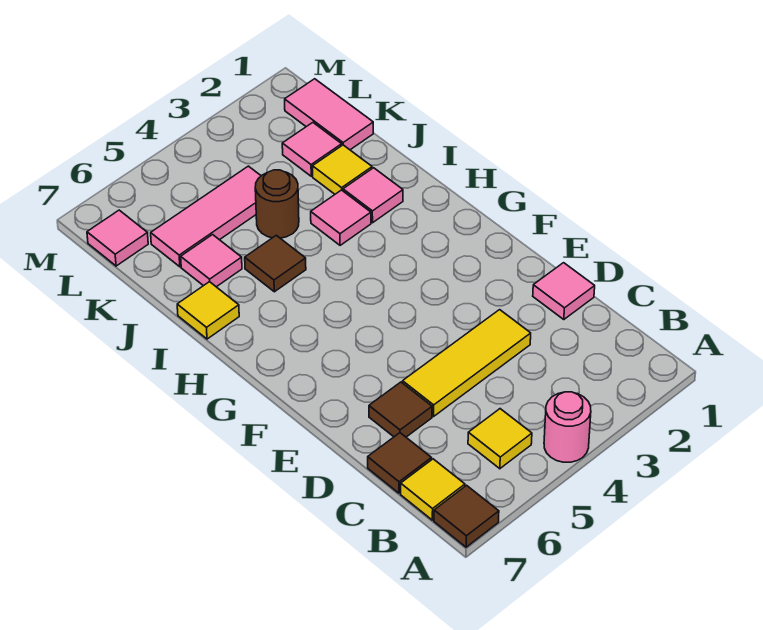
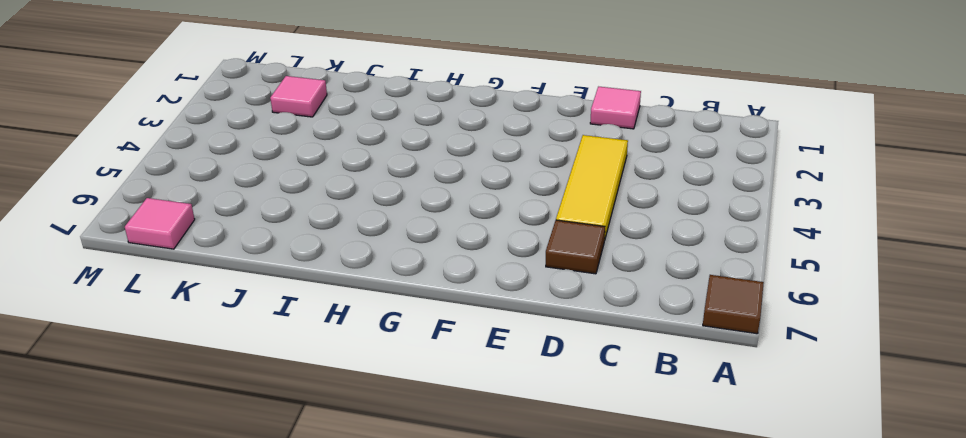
none -> pink 1x1 round brick [544,392,591,462]
none -> yellow 1x1 tile [468,409,532,469]
none -> yellow 1x1 tile [401,459,465,520]

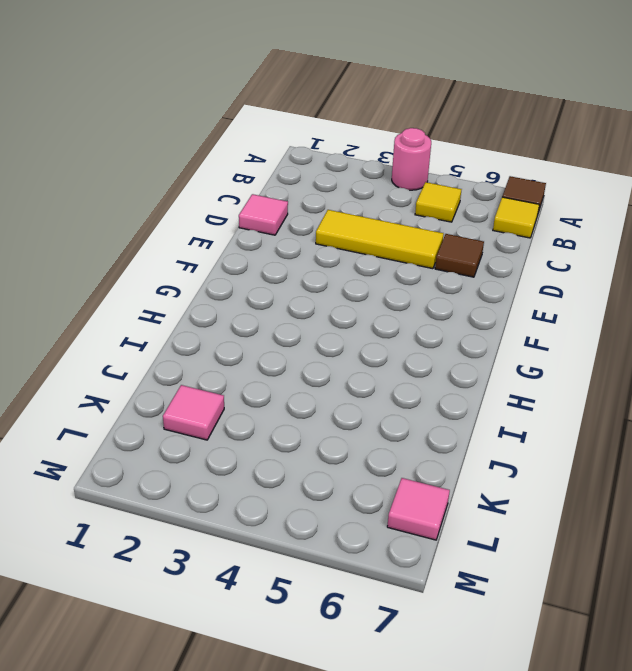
none -> brown 1x1 tile [368,433,431,493]
none -> pink 1x1 tile [343,168,403,223]
none -> pink 1x1 tile [311,190,371,245]

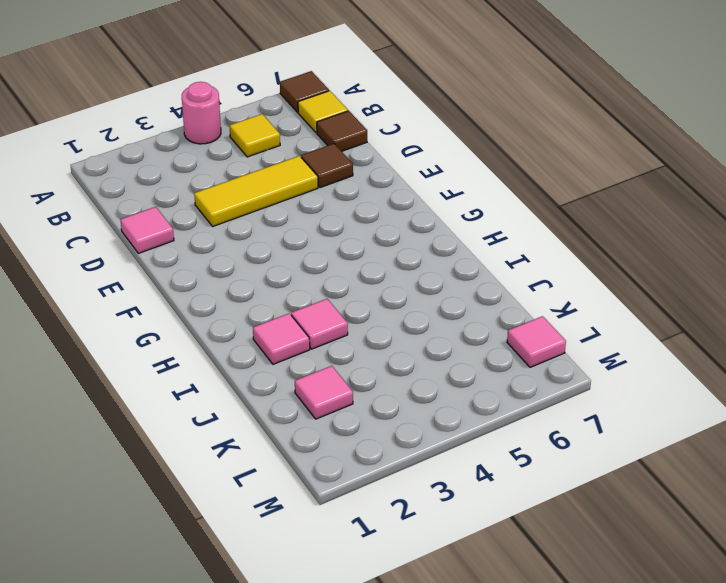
none -> brown 1x1 tile [245,235,306,292]
none -> yellow 1x1 tile [177,282,239,339]
none -> yellow 1x1 tile [313,145,372,194]

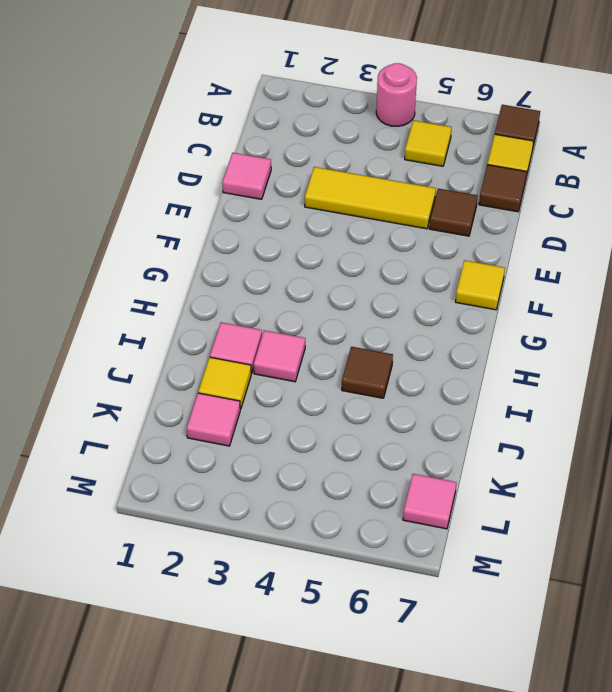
yellow 1x1 tile [456,260,505,310] -> yellow 1x1 tile moved to [177,282,239,339]
none -> brown 1x1 round brick [255,170,299,238]
none -> pink 1x1 tile [181,235,242,287]
none -> pink 1x2 tile [285,79,373,150]

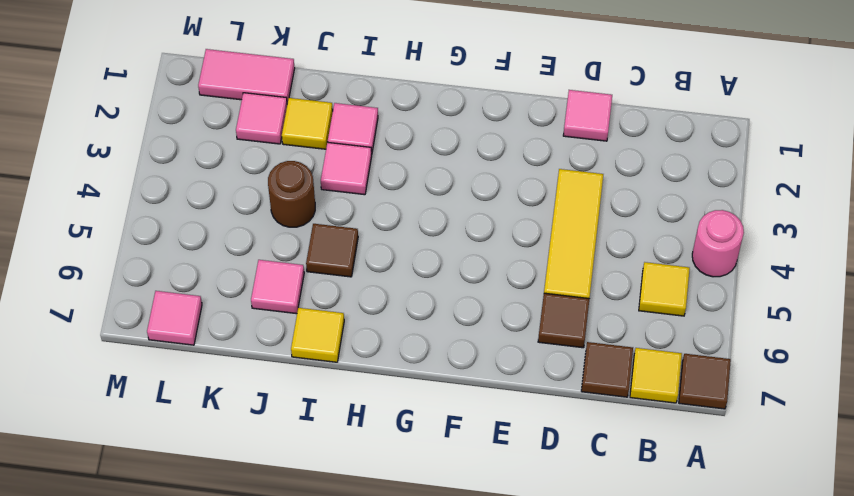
none -> pink 1x3 tile [151,166,261,267]

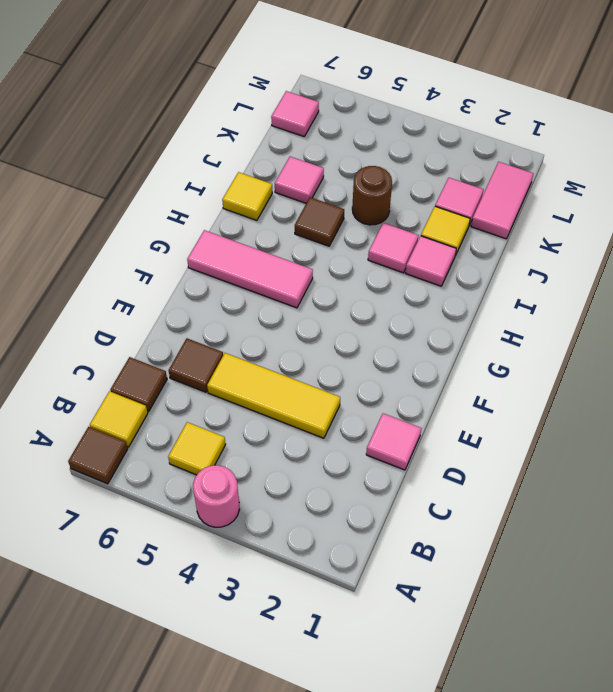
pink 1x3 tile [187,230,313,308] -> pink 1x3 tile moved to [151,166,261,267]

